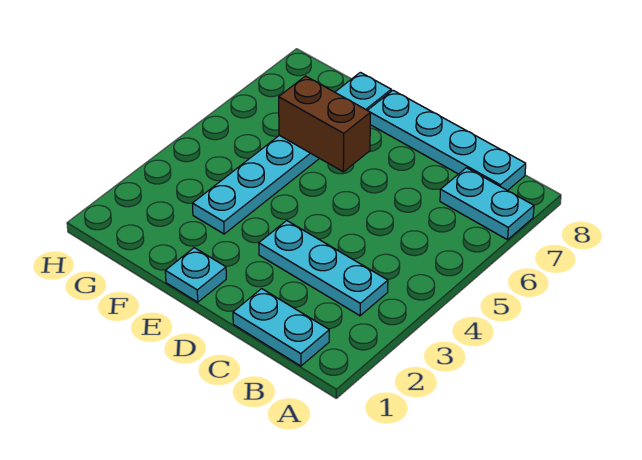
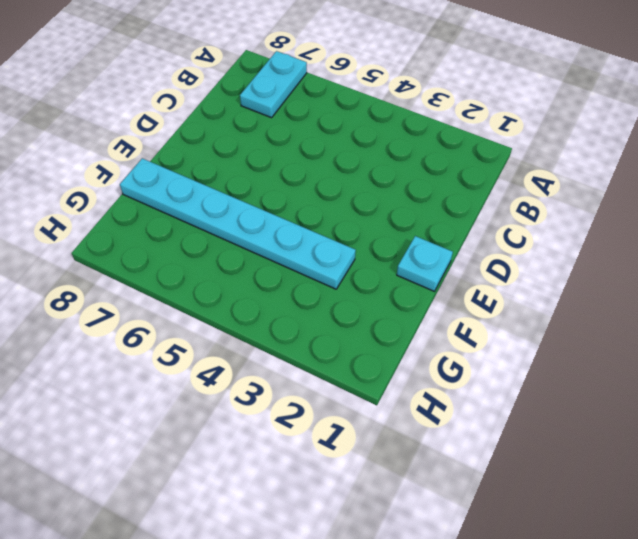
none -> cyan 1x2 plate [233,289,329,366]
none -> cyan 1x3 plate [259,220,388,316]

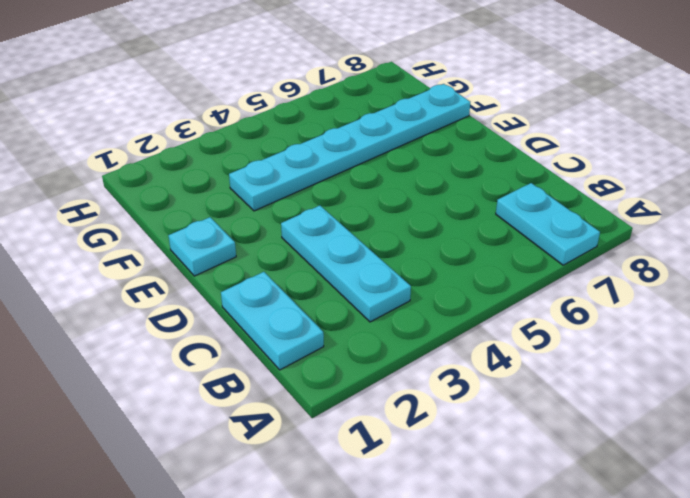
none -> cyan 1x4 plate [368,90,526,191]
none -> brown 1x2 brick [279,76,371,172]

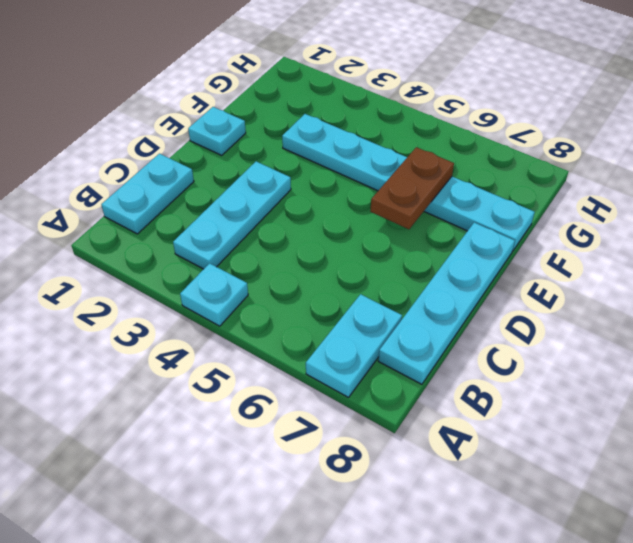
cyan 1x1 plate [180,263,248,326] -> none
brown 1x2 plate [370,147,454,229] -> brown 1x2 brick [279,76,371,172]

